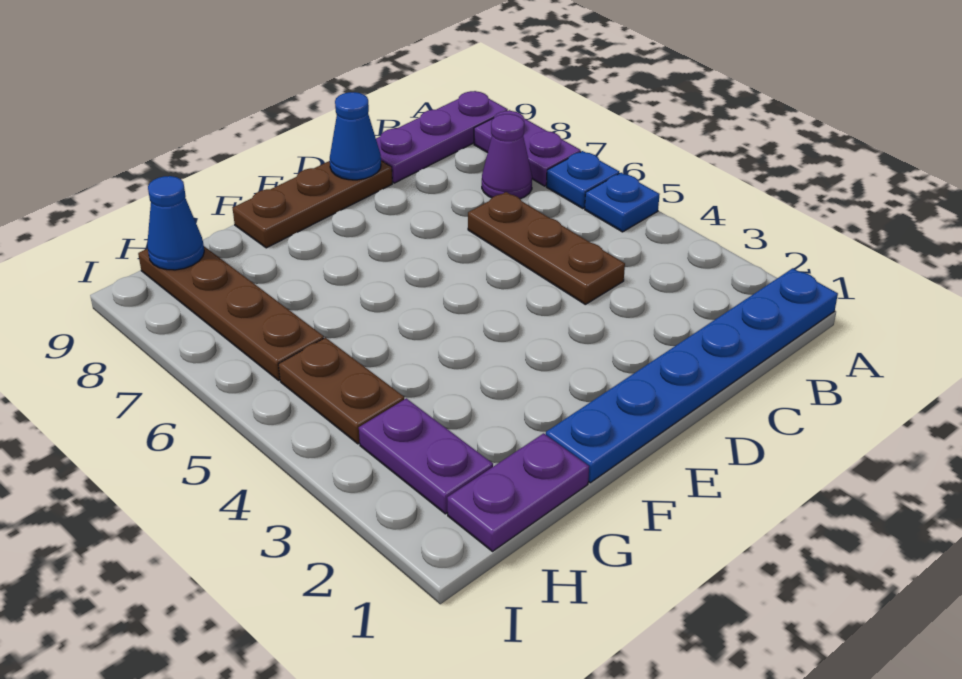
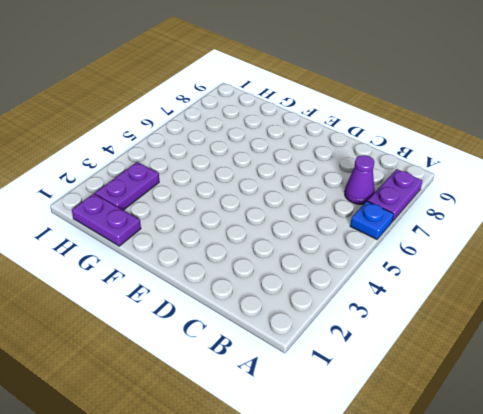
none -> blue 1x6 plate [546,268,838,483]
none -> blue 1x1 plate [585,173,660,232]
none -> purple 1x3 plate [376,91,508,183]

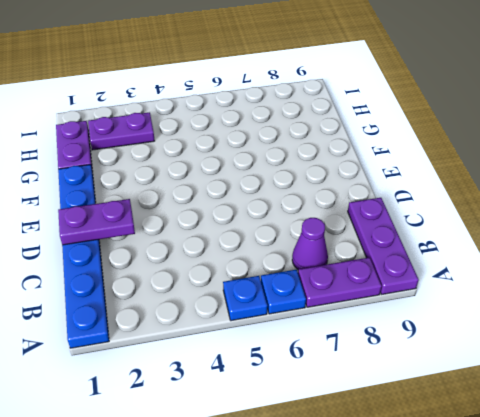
purple 1x2 plate [58,199,135,245] -> none
none -> brown 1x3 plate [468,192,625,304]
none -> brown 1x3 plate [233,161,392,248]
none -> brown 1x2 plate [278,338,404,444]

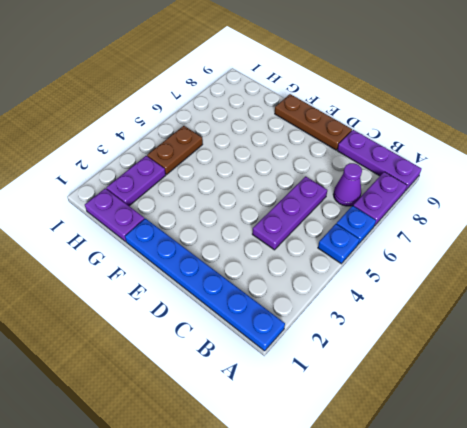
purple 1x3 plate [252,176,327,250] -> brown 1x3 plate [468,192,625,304]
none -> brown 1x4 plate [138,246,324,380]
none -> blue 1x1 cone [330,92,381,180]
none -> blue 1x1 cone [147,176,204,270]

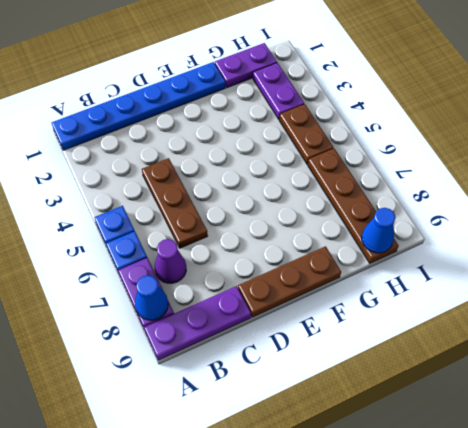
blue 1x1 cone [135,275,168,320] -> blue 1x1 cone moved to [330,92,381,180]

